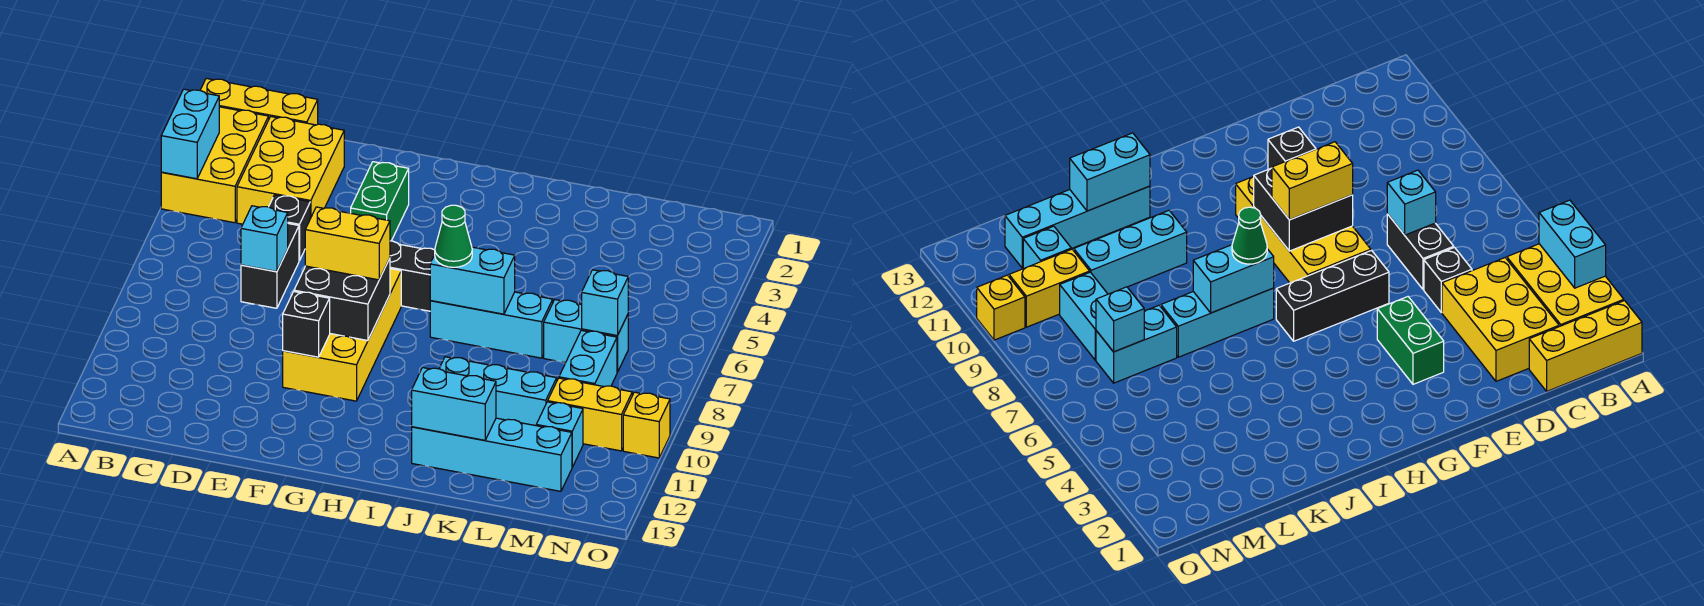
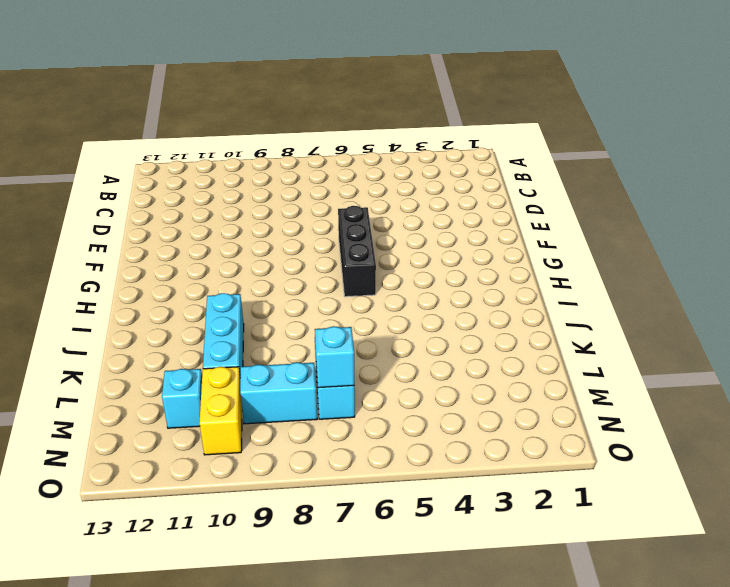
none -> yellow 1x3 brick [200,78,318,125]
none -> yellow 2x3 brick [161,107,269,223]
none -> yellow 2x3 brick [237,116,344,224]

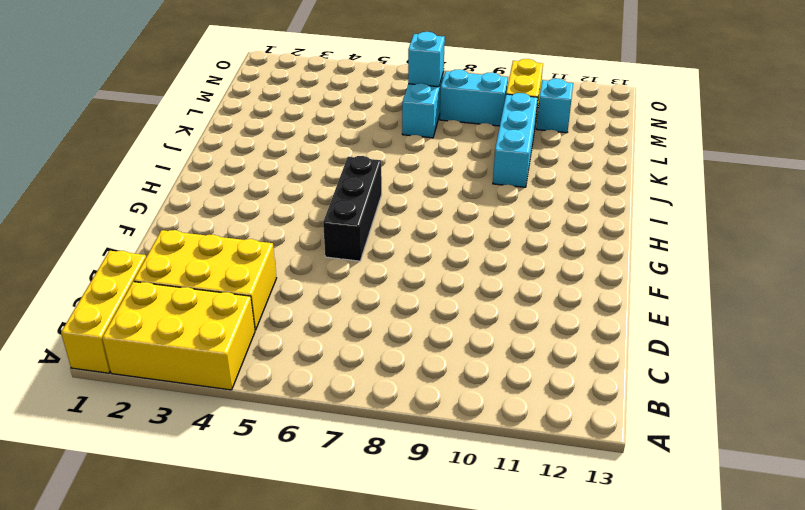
none -> black 1x1 brick [269,195,310,261]
none -> black 1x2 brick [241,224,299,308]
none -> green 1x2 brick [351,162,409,241]

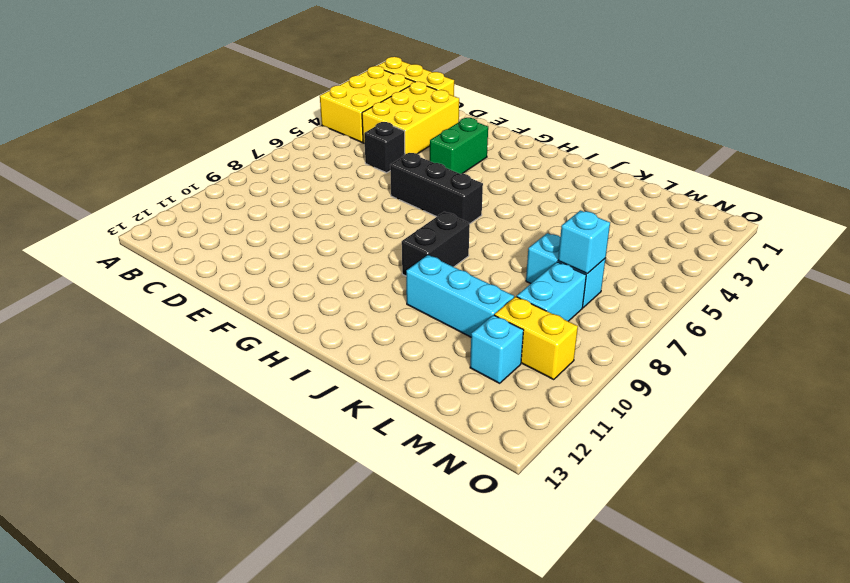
black 1x2 brick [402,212,470,276] -> black 1x2 brick moved to [241,224,299,308]
none -> yellow 2x4 brick [283,269,401,401]
none -> cyan 1x3 brick [430,292,553,358]
none -> cyan 1x4 brick [412,418,572,491]

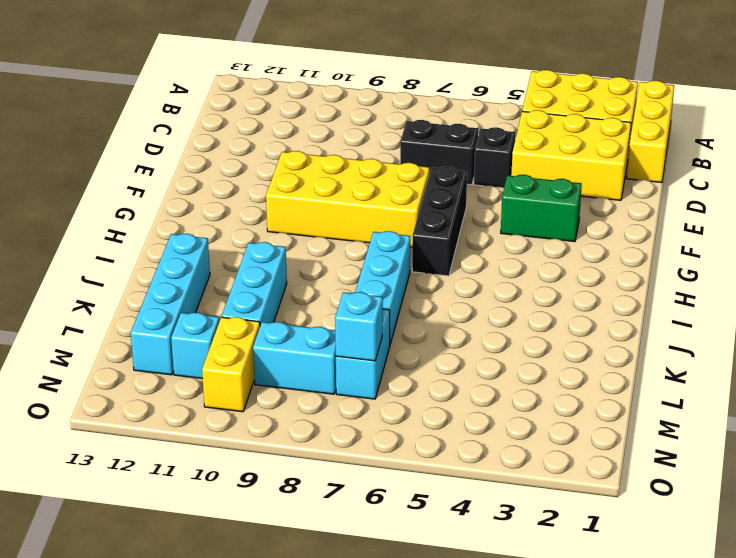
none -> yellow 1x1 brick [623,392,670,458]
none -> cyan 1x2 brick [161,89,219,179]
none -> cyan 1x1 brick [241,206,288,272]

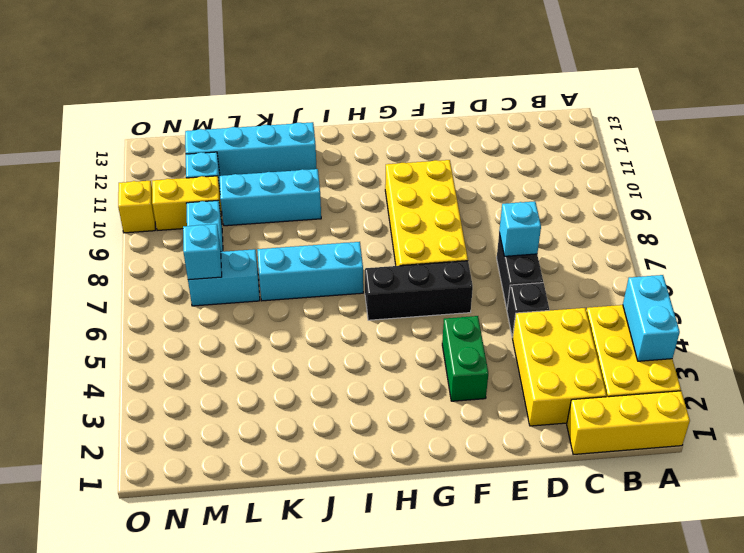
none -> black 2x2 brick [294,258,390,341]
none -> black 1x1 brick [283,292,330,357]
none -> cyan 1x2 brick [430,247,515,314]

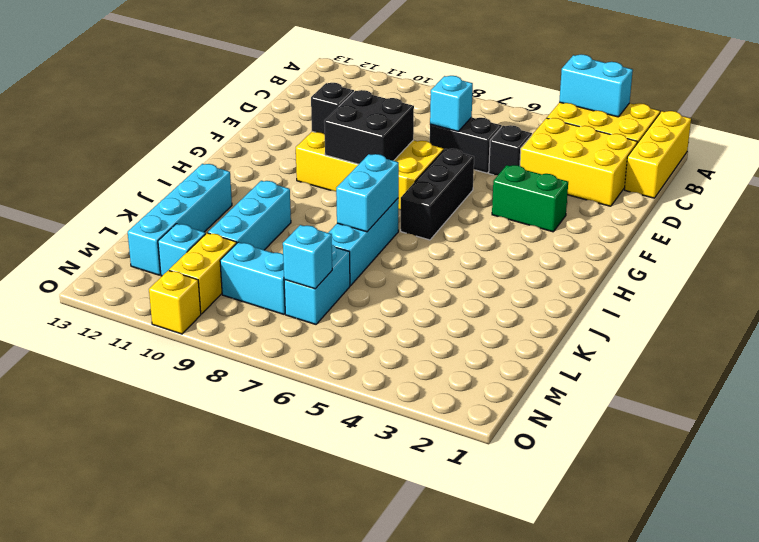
none -> cyan 1x2 brick [412,368,496,440]
none -> yellow 1x2 brick [305,207,390,280]
none -> green 1x1 cone [435,205,472,267]

